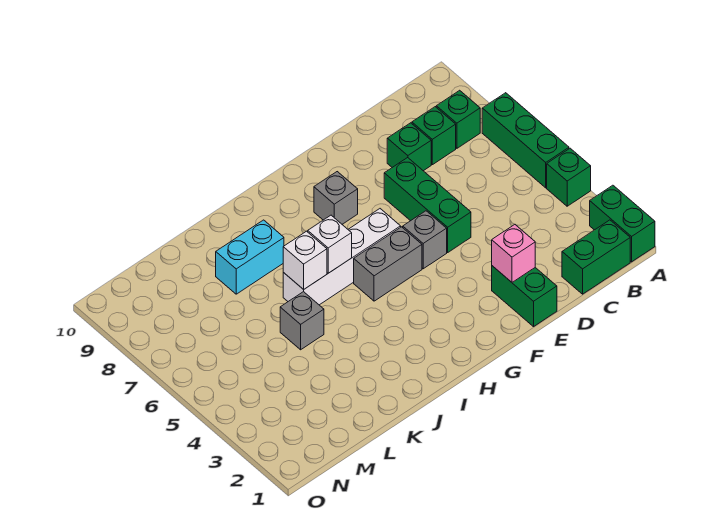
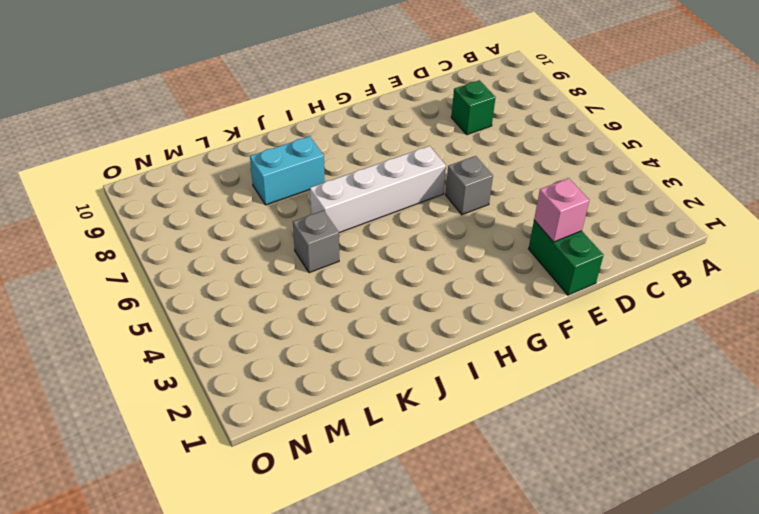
none -> green 1x2 brick [590,185,655,262]
none -> green 1x1 brick [547,148,591,206]
none -> green 1x3 brick [482,93,569,188]

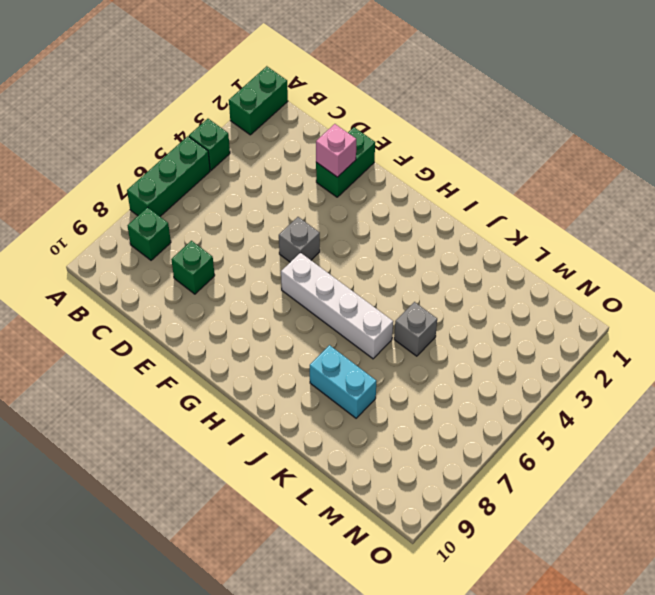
none -> green 1x2 brick [562,220,630,294]
none -> green 1x1 brick [412,107,456,165]
none -> green 1x3 brick [384,158,471,252]

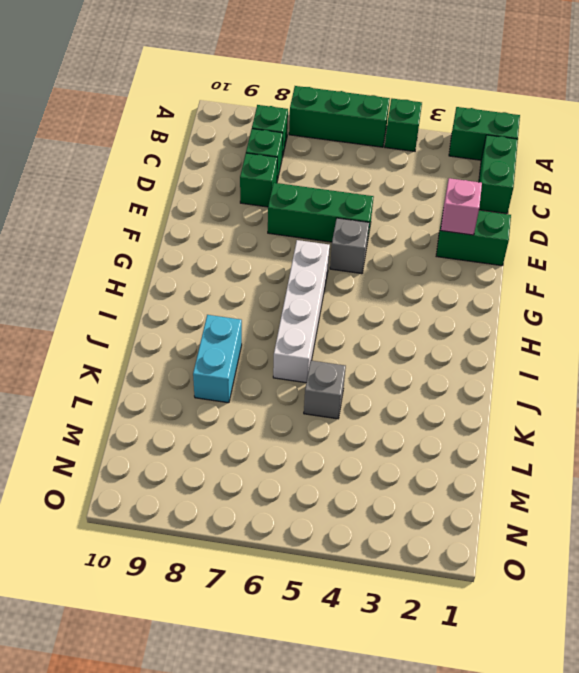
none -> grey 1x2 brick [354,227,422,301]
none -> grey 1x1 brick [314,172,358,224]
none -> white 1x1 brick [308,215,352,273]

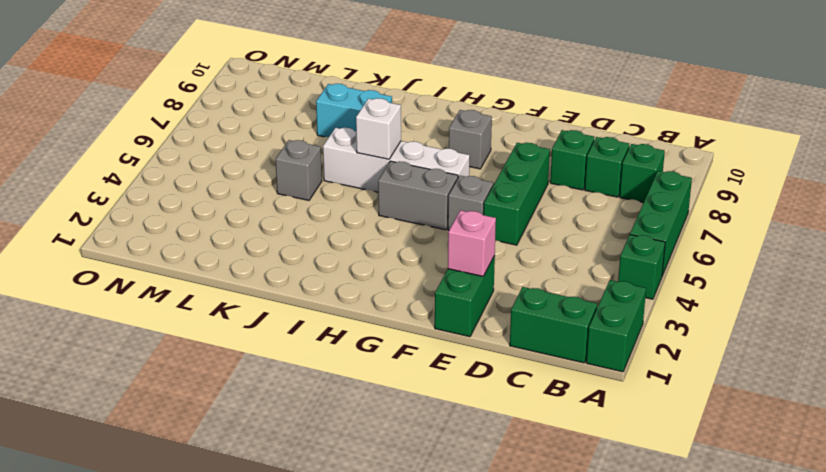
none -> white 1x1 brick [283,231,327,289]

